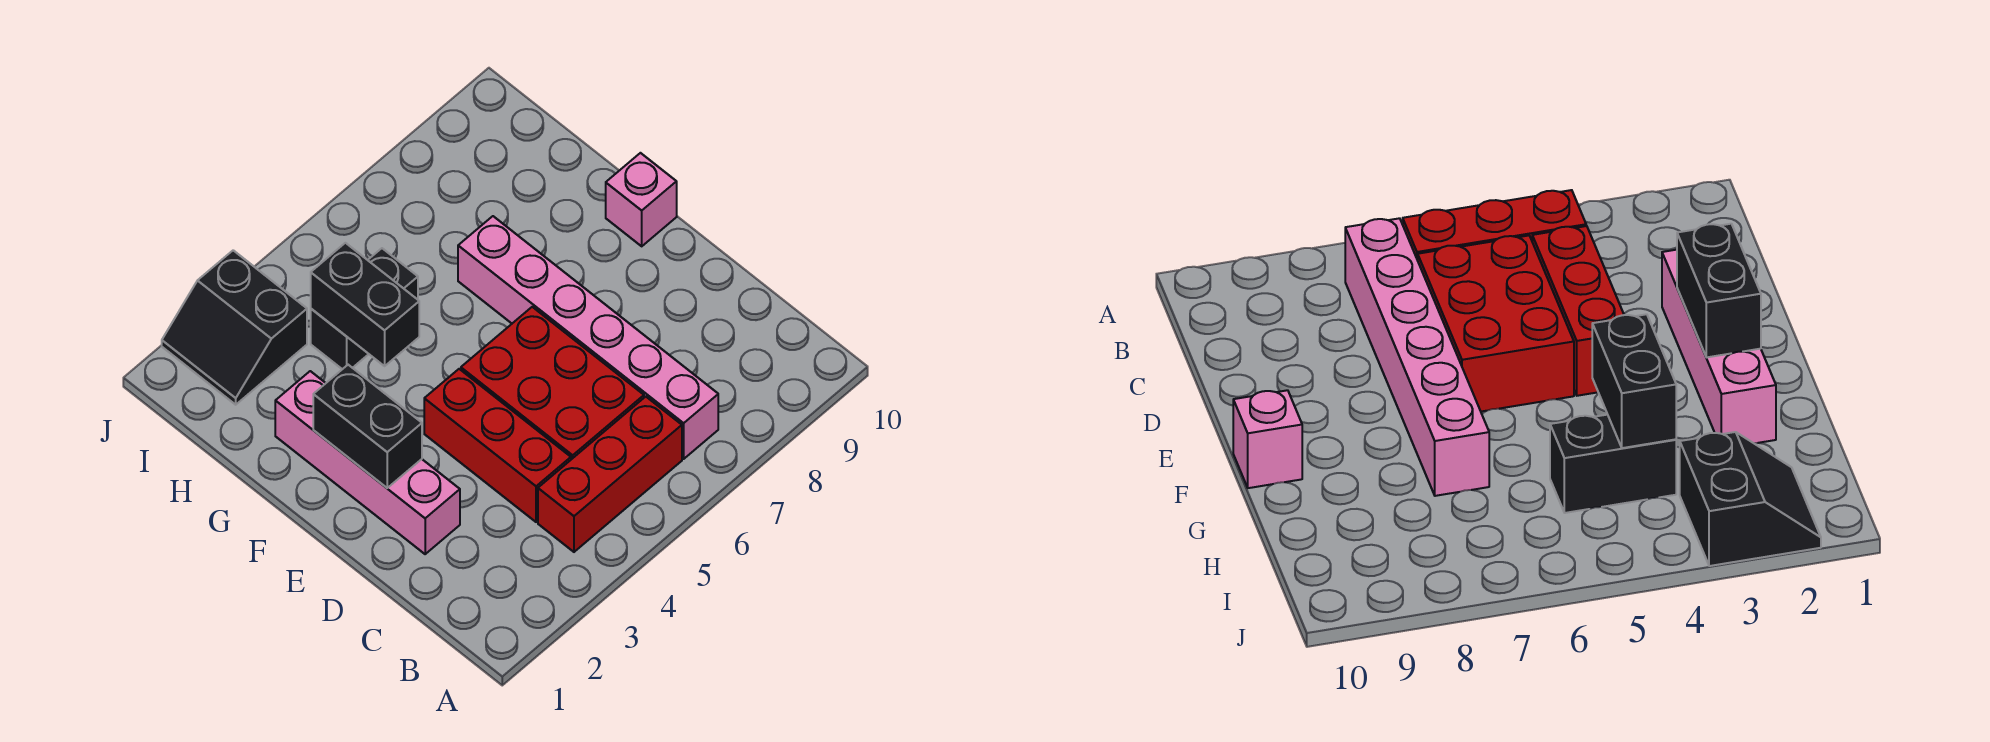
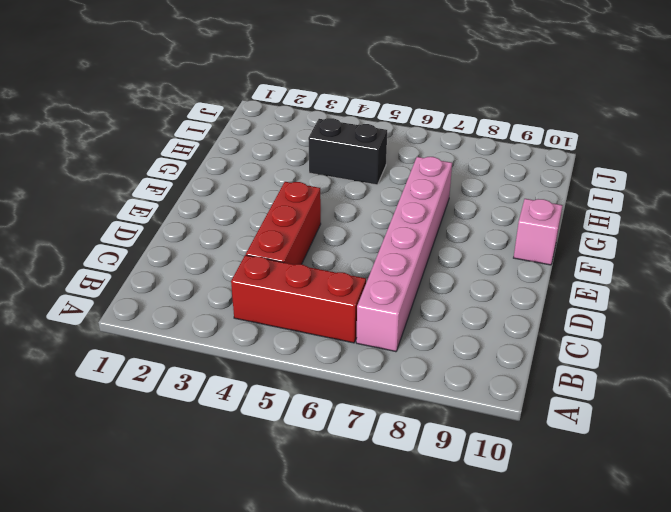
none -> red 2x3 brick [461,307,644,459]
none -> pink 1x4 brick [275,371,460,554]

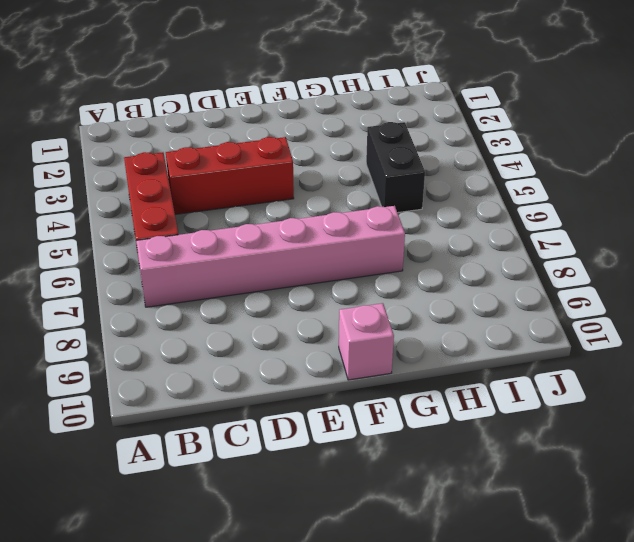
none -> red 2x3 brick [461,307,644,459]
none -> pink 1x4 brick [275,371,460,554]

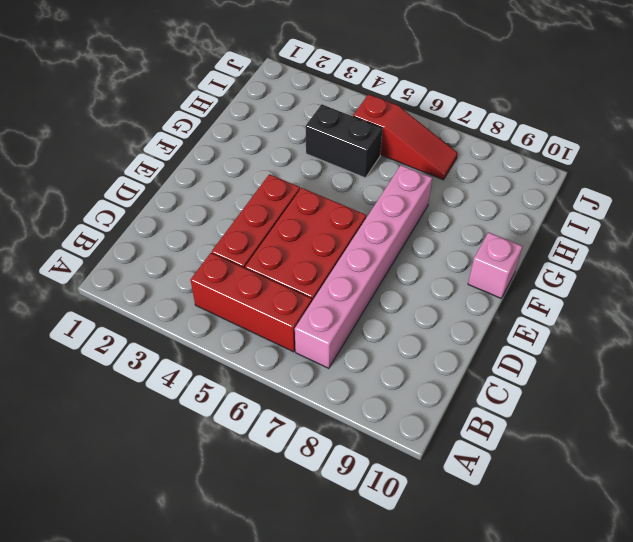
red 1x3 slope [353,94,458,180] -> none
none -> pink 1x4 brick [275,371,460,554]
none -> black 2x2 slope [162,250,307,405]

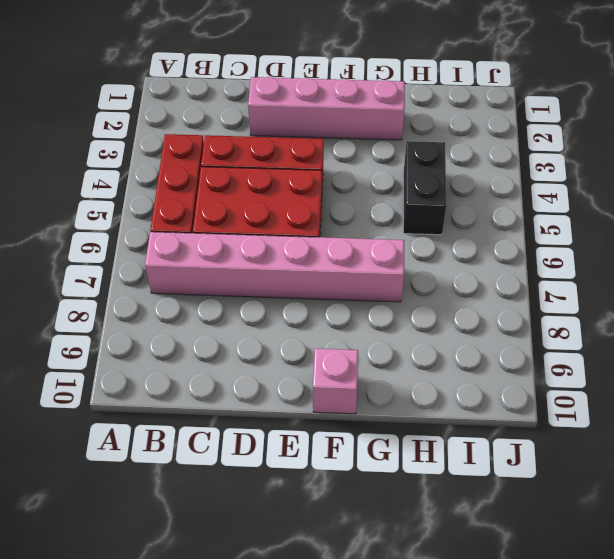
none -> black 2x2 slope [162,250,307,405]
none -> black 1x2 brick [313,365,422,488]

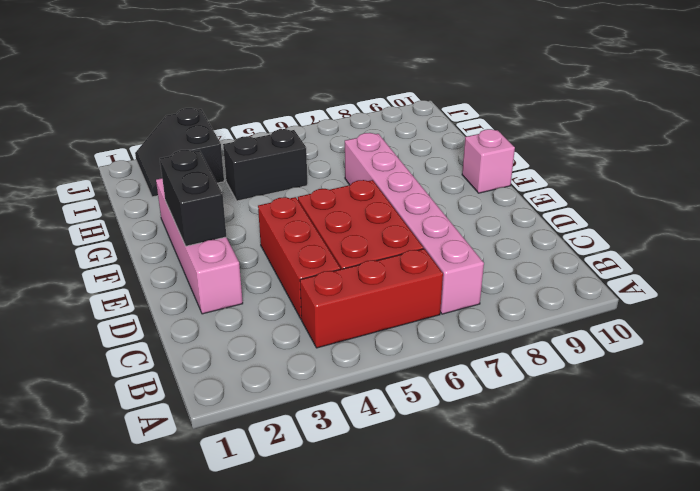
none -> black 1x2 brick [311,243,419,366]

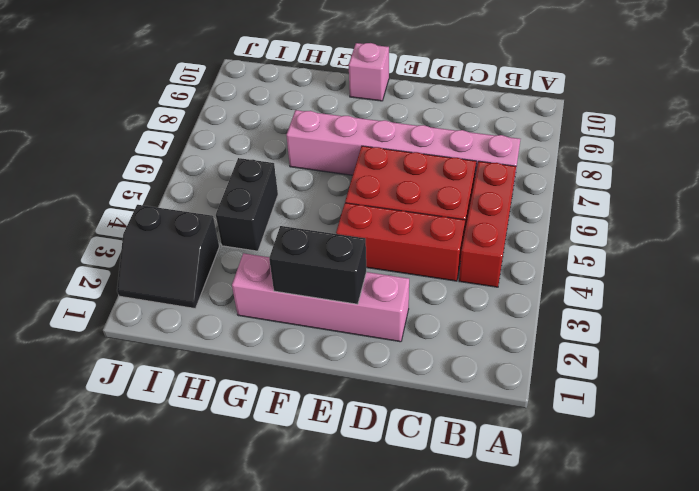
none -> black 1x2 brick [311,243,419,366]

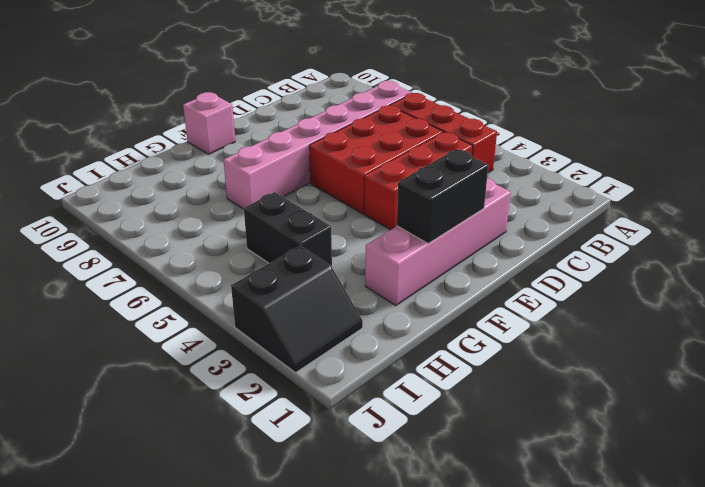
none -> black 1x2 brick [311,243,419,366]

